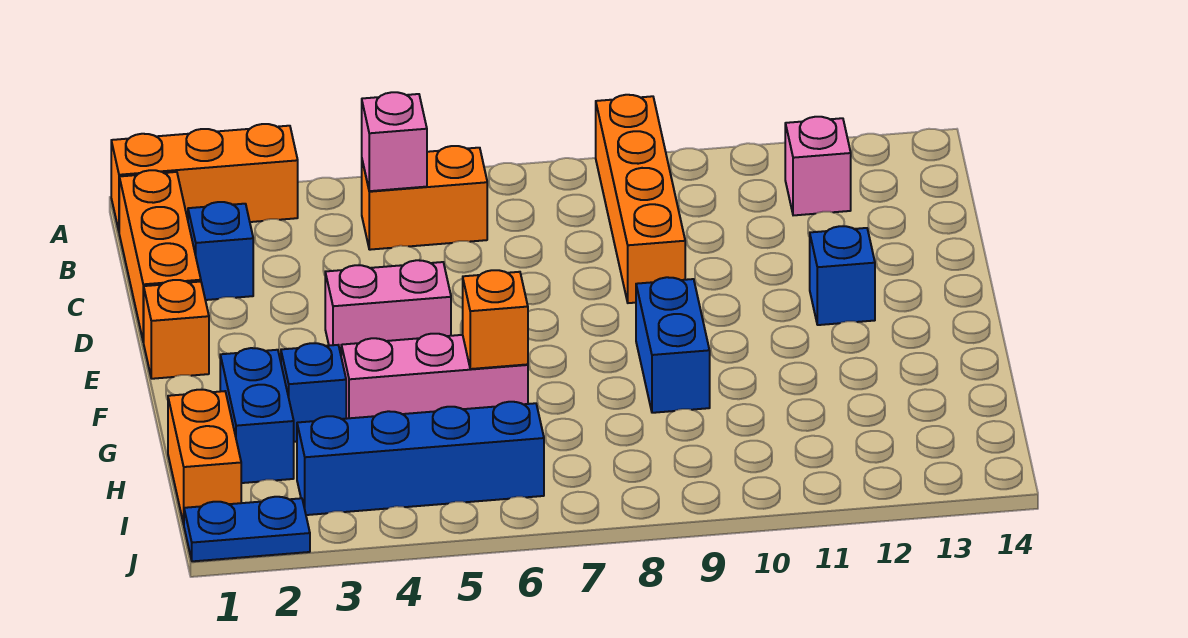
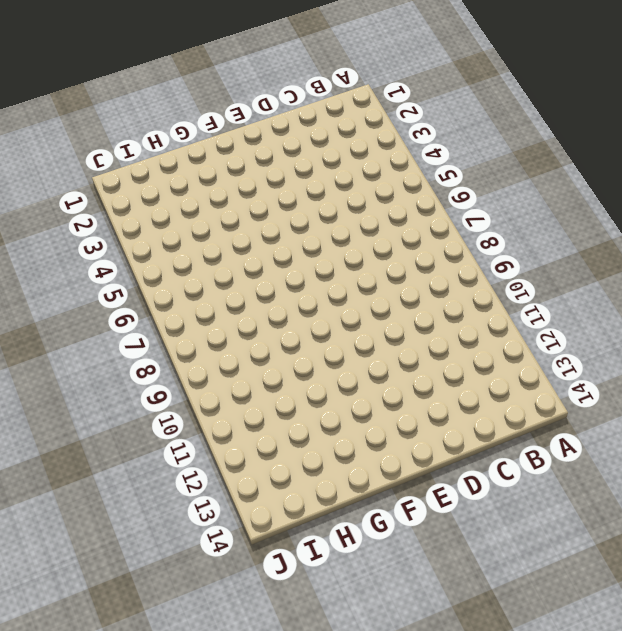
none -> orange 1x3 brick [111,124,298,230]
none -> orange 1x4 brick [596,95,685,303]
none -> orange 1x3 brick [119,170,201,342]

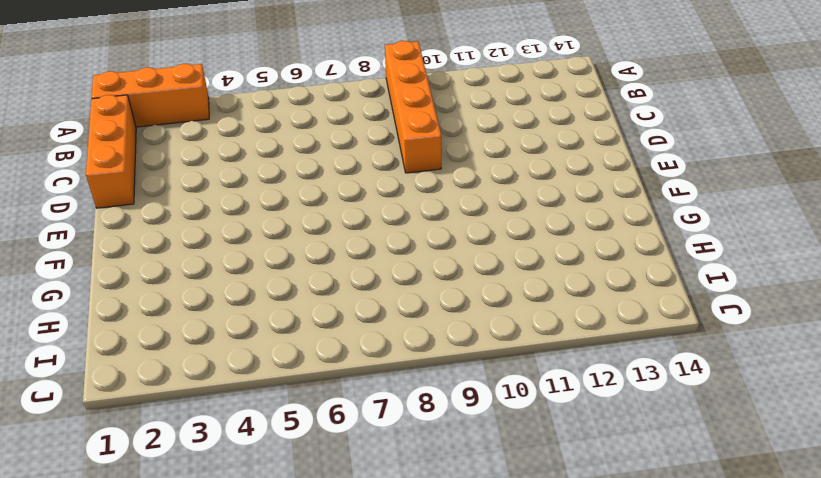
none -> orange 1x2 brick [362,146,487,250]
none -> pink 1x1 brick [785,117,851,215]
none -> blue 1x1 brick [188,202,253,300]

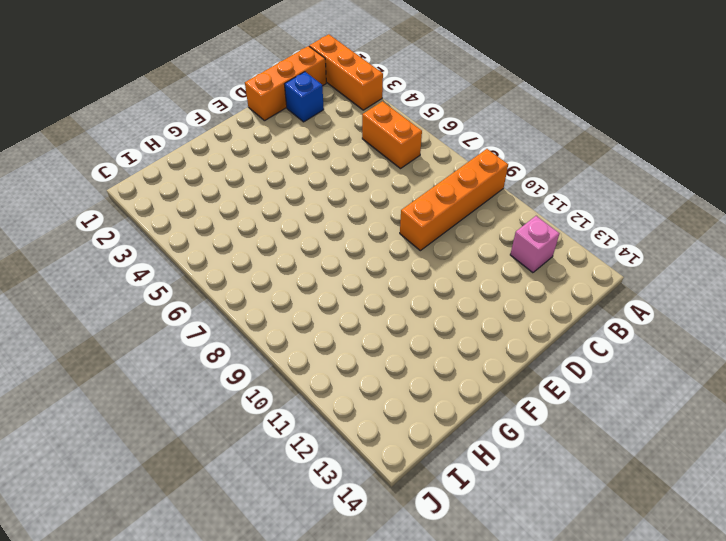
none -> orange 1x1 brick [144,280,209,379]
none -> pink 1x2 brick [325,260,451,354]
none -> blue 1x1 brick [810,226,875,325]

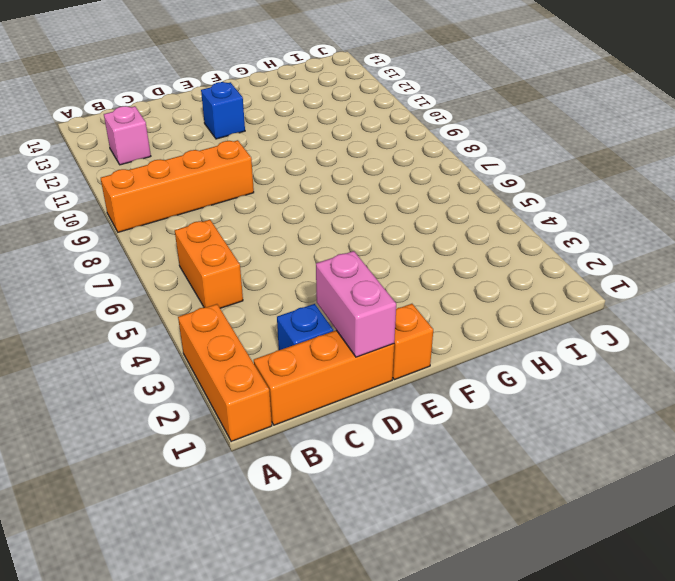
pink 1x2 brick [316,251,396,357] -> pink 1x2 brick moved to [325,260,451,354]
none -> blue 1x2 brick [636,277,710,413]
none -> blue 1x2 brick [220,348,294,483]
none -> blue 1x1 brick [281,343,346,442]

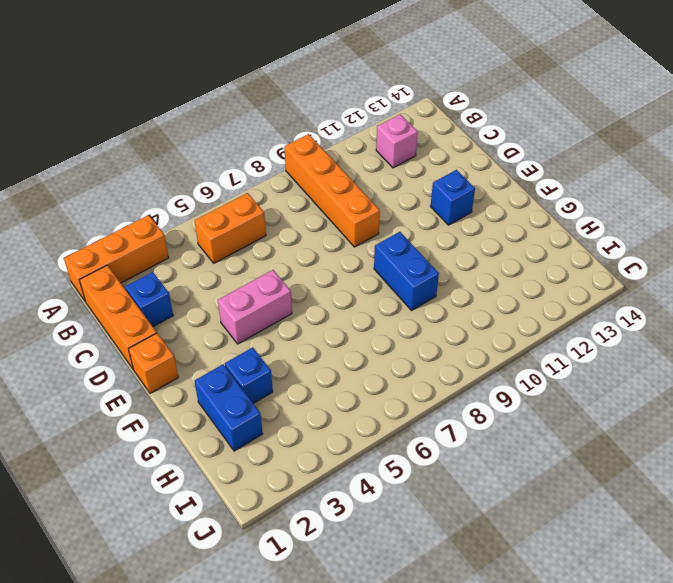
none -> pink 1x3 brick [341,334,528,419]
none -> orange 1x2 brick [168,390,241,524]
none -> blue 1x4 brick [297,402,544,515]

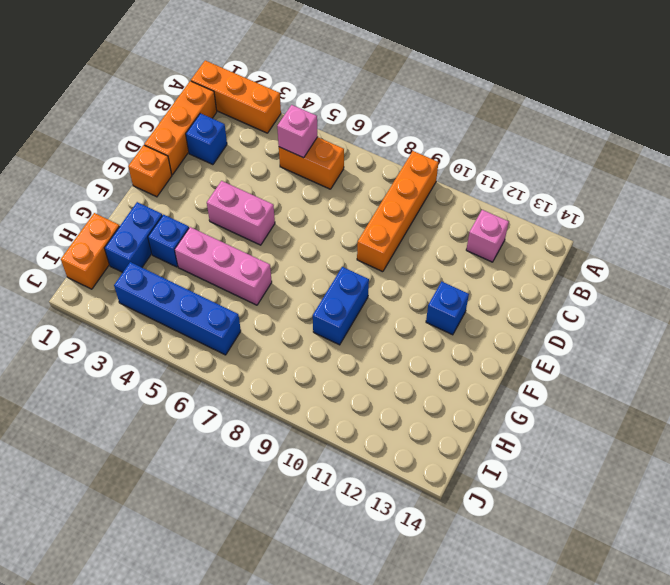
none -> blue 1x2 plate [184,497,310,561]
none -> orange 1x1 brick [463,270,528,369]

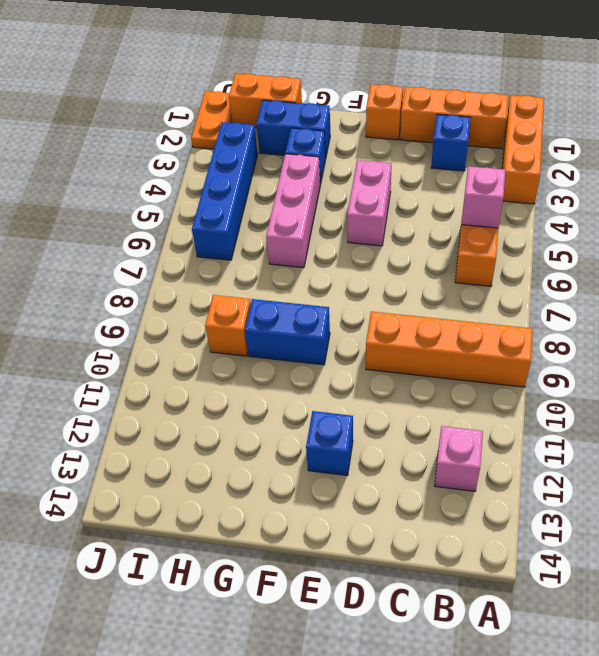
orange 1x1 brick [205,295,251,356] -> orange 1x1 brick moved to [463,270,528,369]
orange 1x2 plate [191,91,232,149] -> blue 1x2 plate [184,497,310,561]

